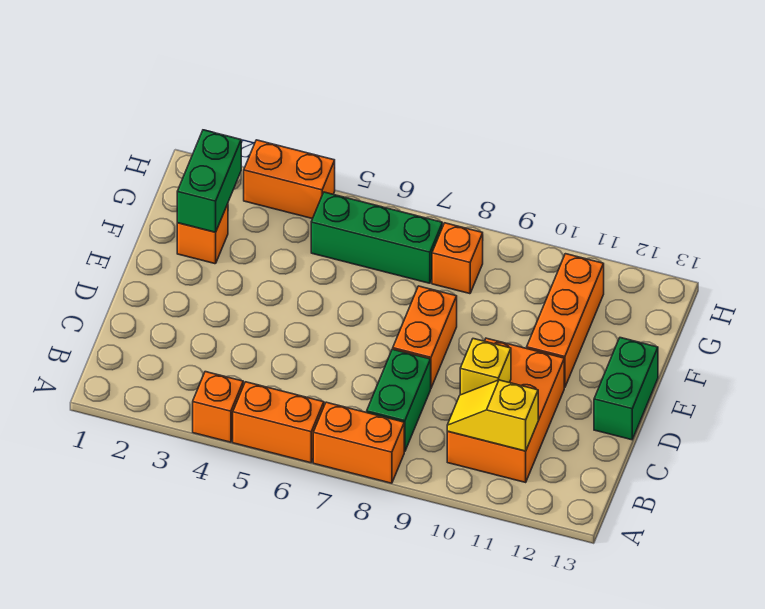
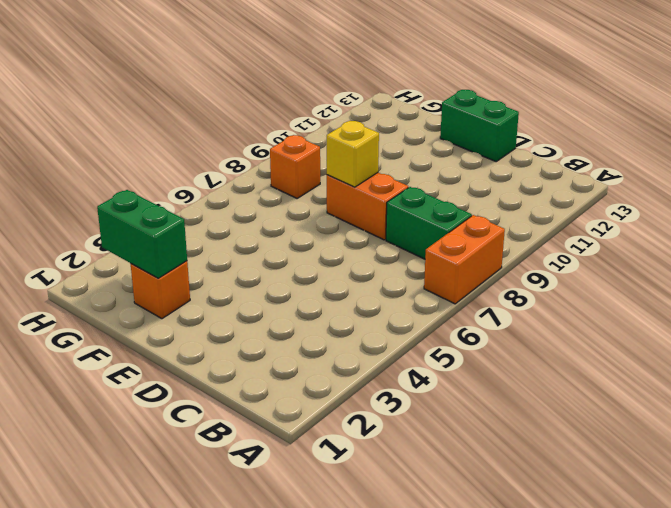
yellow 1x1 brick [327,121,379,187] -> yellow 1x1 brick moved to [460,339,511,395]
none -> orange 1x1 brick [193,372,243,442]
none -> orange 1x2 brick [233,382,324,463]
none -> orange 2x3 brick [447,338,564,482]

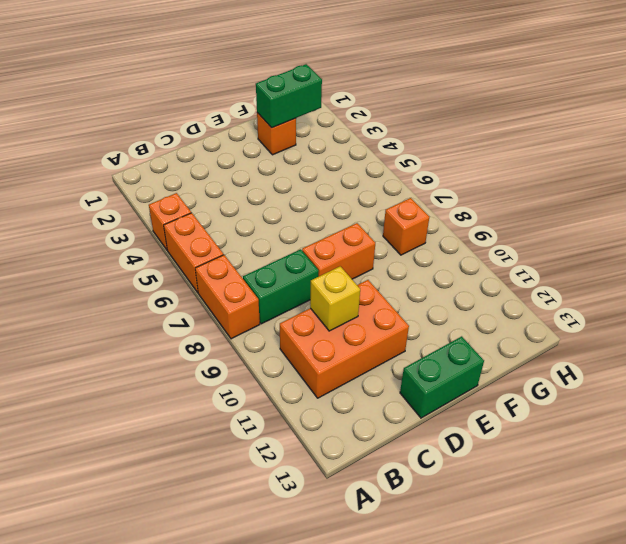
none -> orange 1x3 brick [527,254,604,388]
none -> green 1x3 brick [311,192,443,283]
none -> orange 1x2 brick [244,140,335,219]

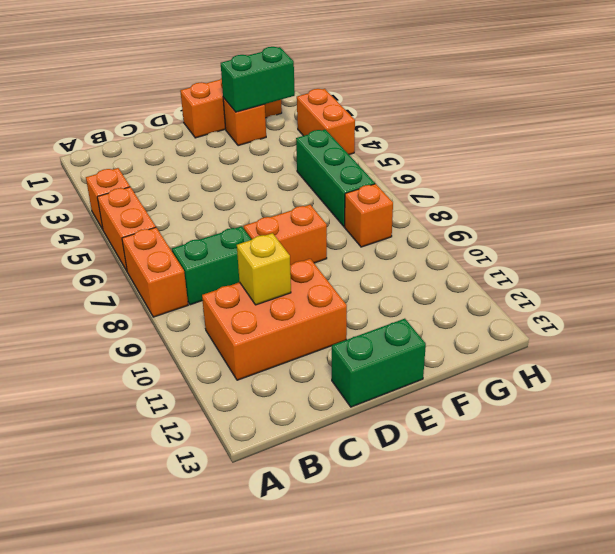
orange 1x3 brick [180,78,282,138] -> orange 1x3 brick moved to [527,254,604,388]
none -> yellow 1x2 slope [447,380,538,451]

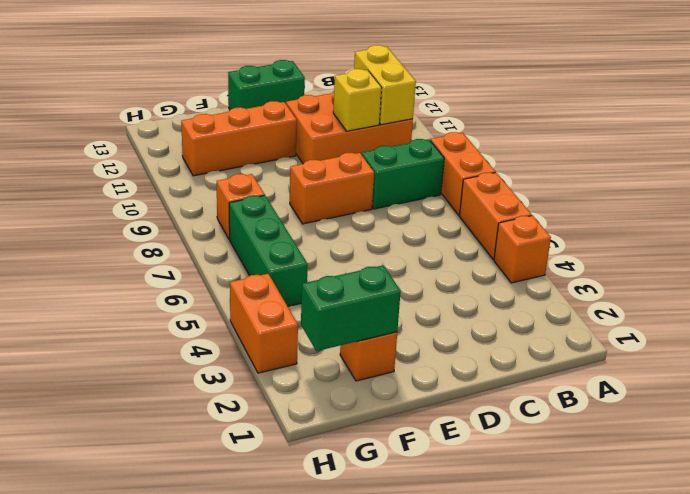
yellow 1x2 brick [354,45,416,125] -> yellow 1x2 slope [447,380,538,451]

